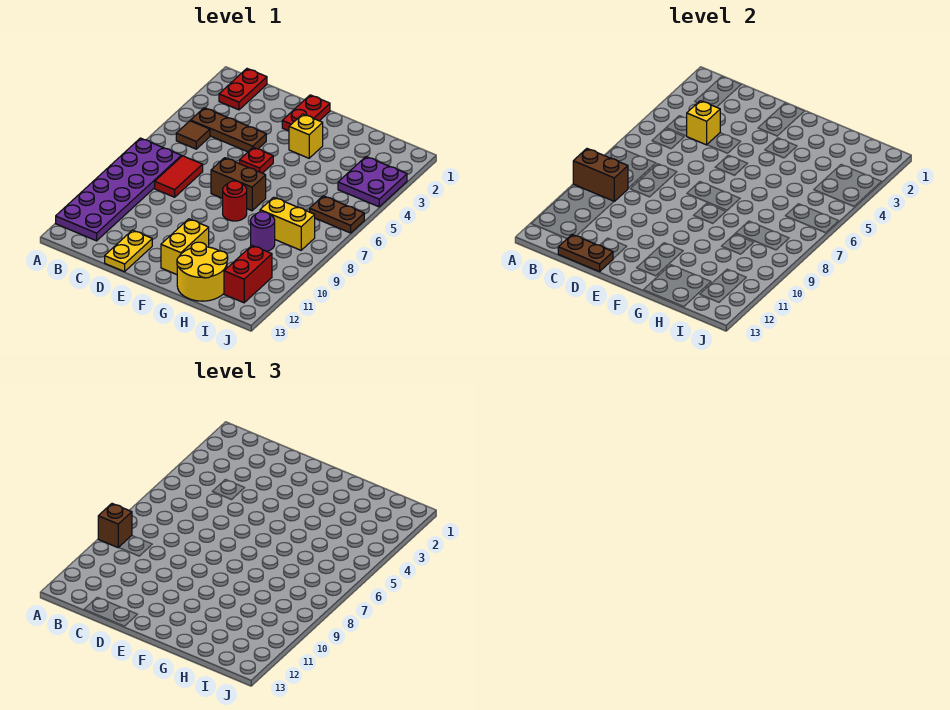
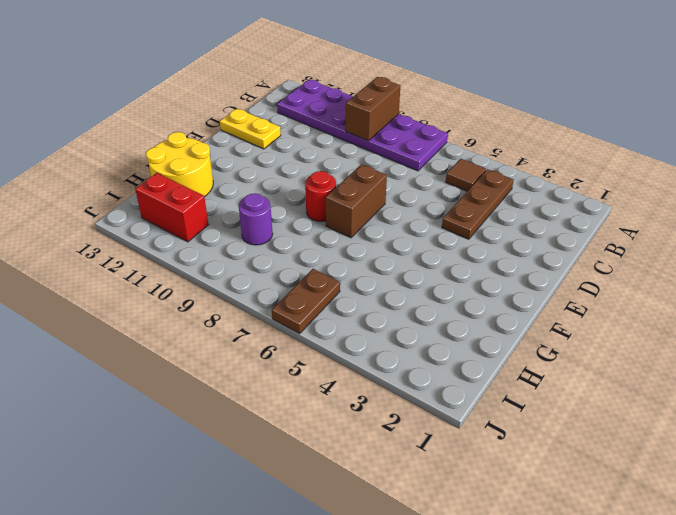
none -> red 1x2 plate [219,69,267,110]
none -> red 1x2 tile [155,156,203,197]
none -> red 1x2 plate [282,95,330,131]

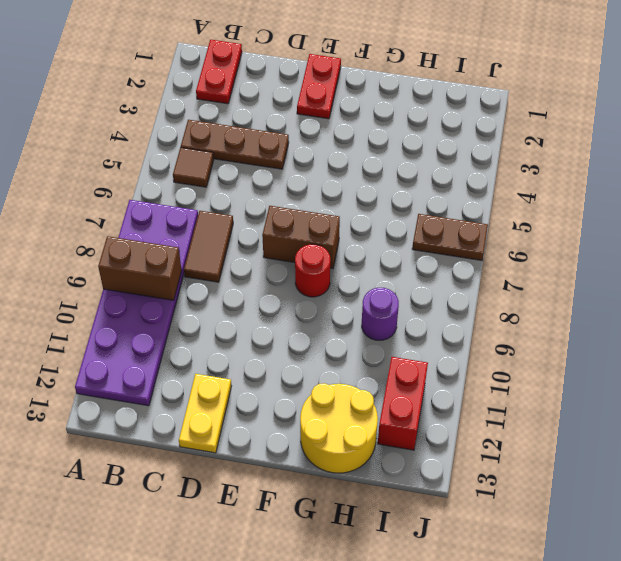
brown 1x2 tile [184,211,233,282] -> red 1x2 tile [155,156,203,197]
none -> red 1x1 plate [240,147,273,173]
none -> yellow 1x1 brick [289,114,323,158]
none -> yellow 1x2 brick [161,219,209,275]

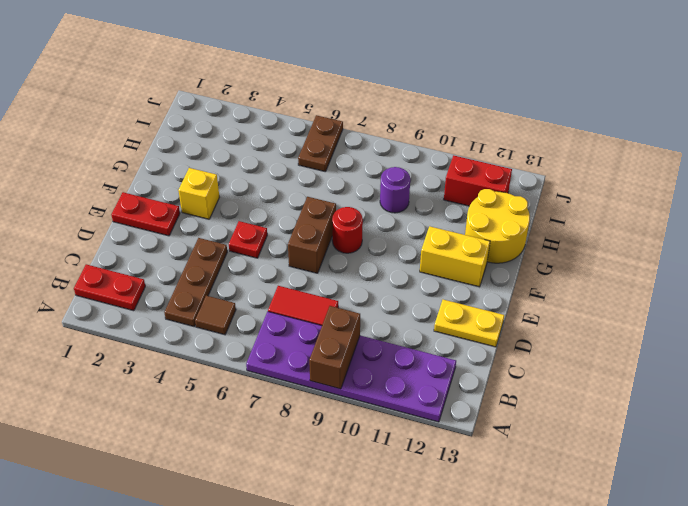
none -> yellow 1x2 brick [260,197,315,250]
none -> purple 2x2 plate [338,157,407,207]
none -> yellow 1x1 brick [687,101,720,145]

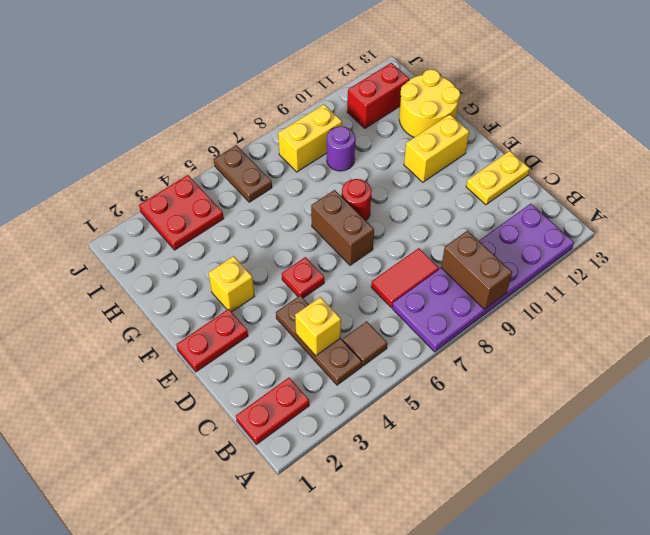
red 2x2 plate [139,175,224,250] -> purple 2x2 plate [338,157,407,207]
yellow 1x2 brick [278,104,342,172] -> yellow 1x2 brick turned to [260,197,315,250]
none -> brown 1x2 plate [558,234,613,272]
none -> brown 1x1 brick [98,504,132,548]

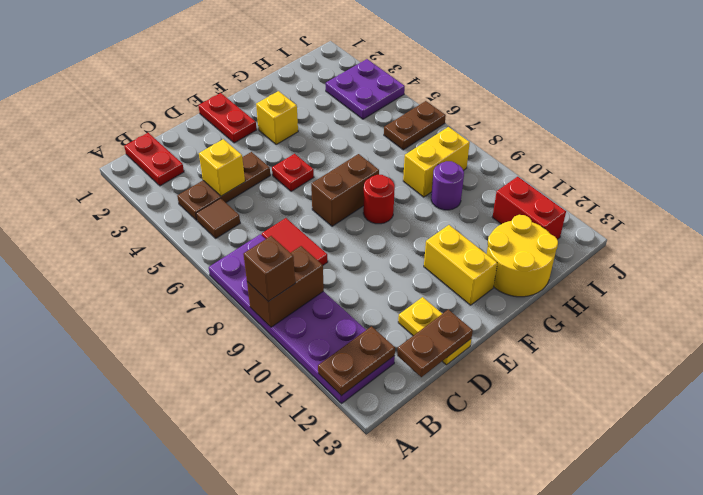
brown 1x2 plate [318,326,395,396] -> none

